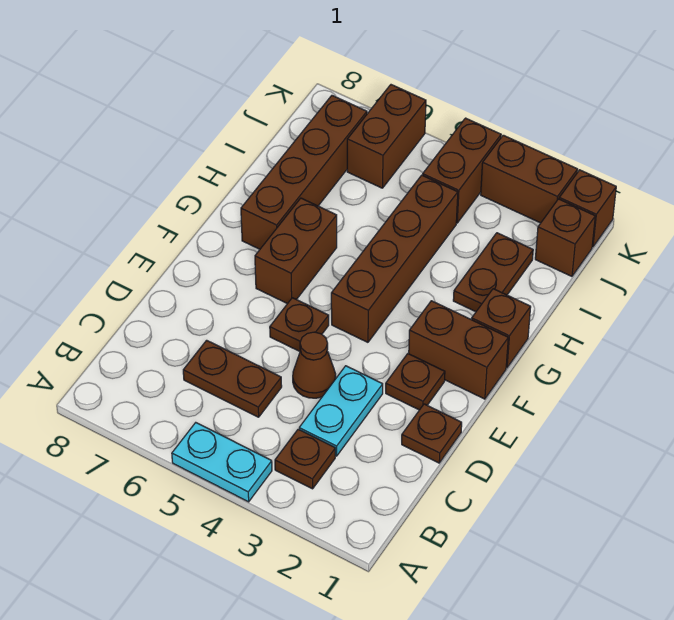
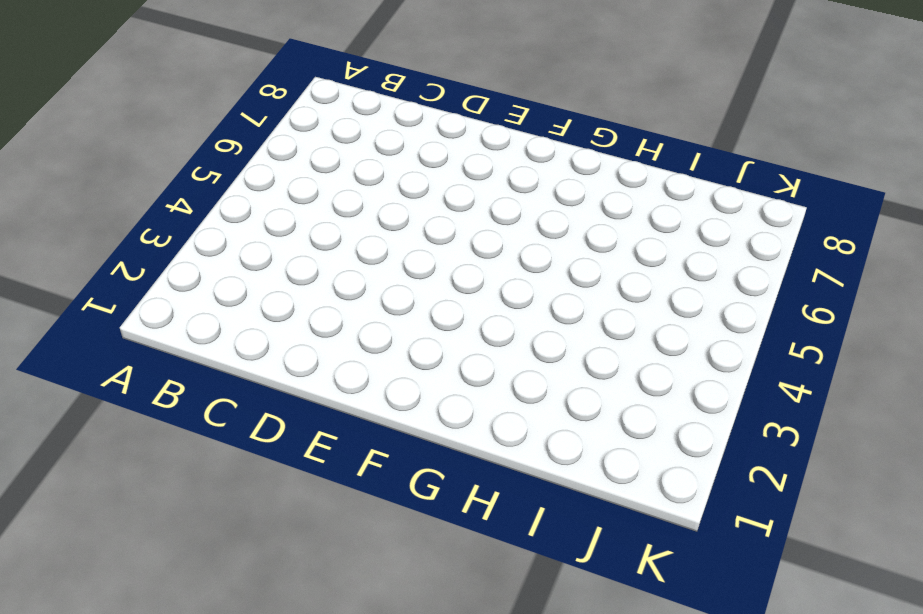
none -> cyan 1x2 plate [172,423,272,502]
none -> brown 1x1 plate [275,429,335,489]
none -> cyan 1x2 plate [299,366,383,456]

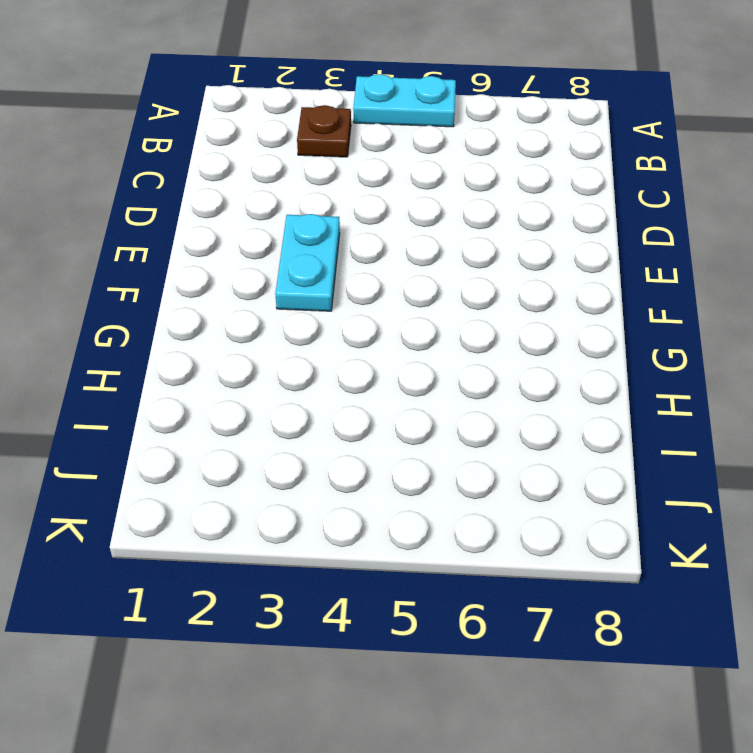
cyan 1x2 plate [275,214,340,311] -> cyan 1x2 plate moved to [299,366,383,456]
none -> brown 1x2 plate [183,340,282,417]
none -> brown 1x1 plate [402,404,462,463]
none -> brown 1x1 cone [293,332,336,398]

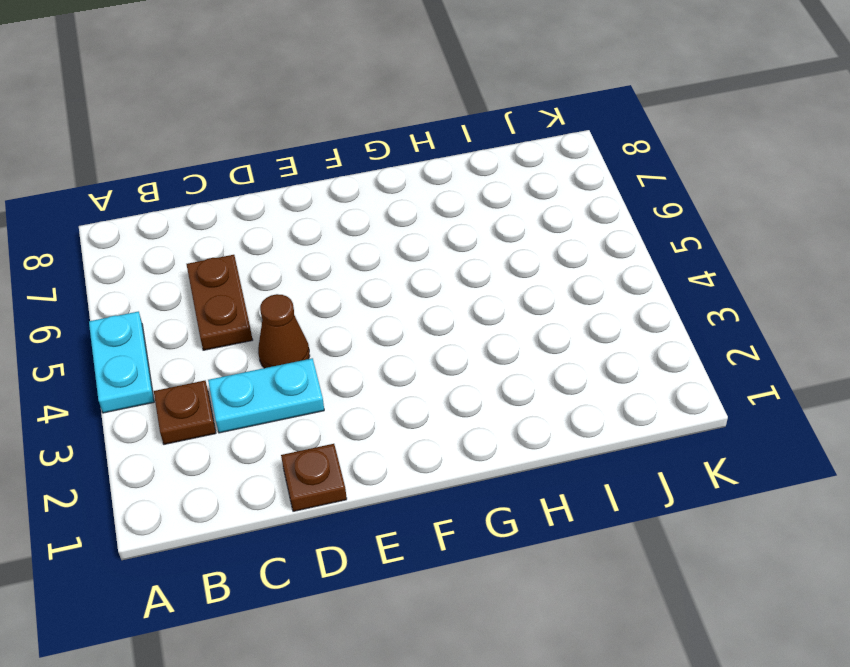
none -> brown 1x1 plate [386,354,445,410]
none -> brown 1x1 plate [270,298,329,351]
none -> brown 1x2 brick [409,301,508,399]

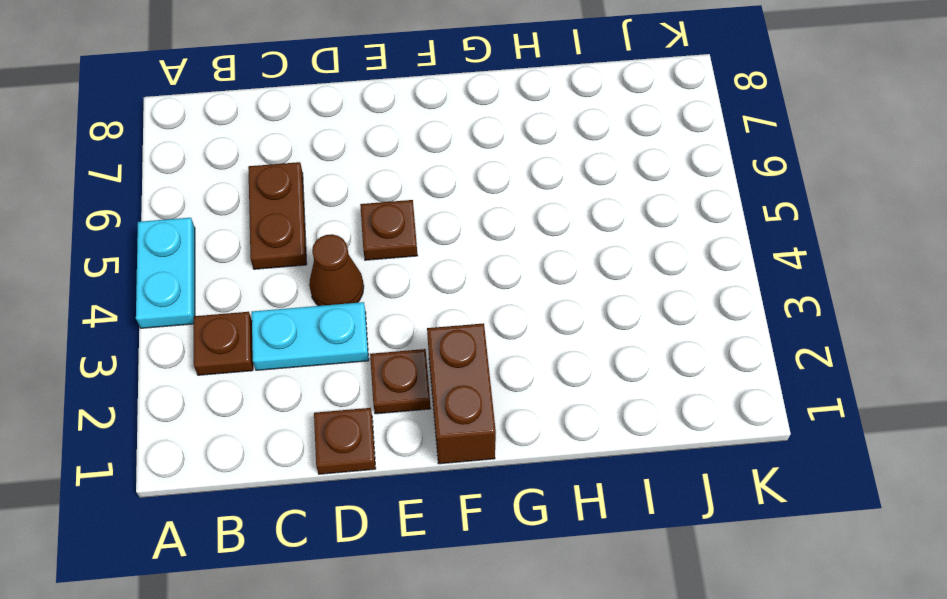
none -> brown 1x4 brick [331,175,458,342]
none -> brown 1x2 brick [255,198,337,304]
none -> brown 1x1 brick [472,289,531,368]

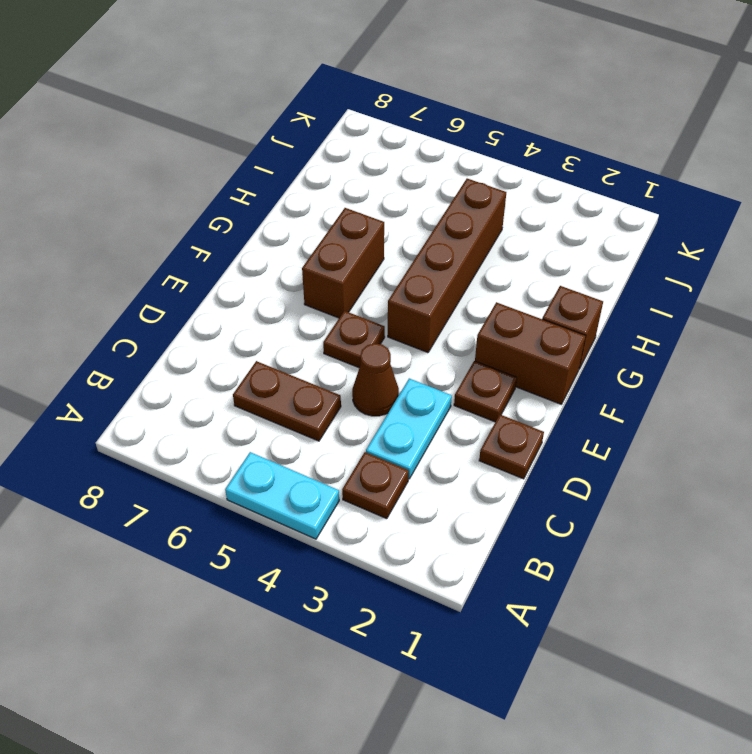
none -> brown 1x4 brick [241,96,367,249]
none -> brown 1x2 plate [453,233,533,312]
none -> brown 1x1 brick [535,199,595,276]

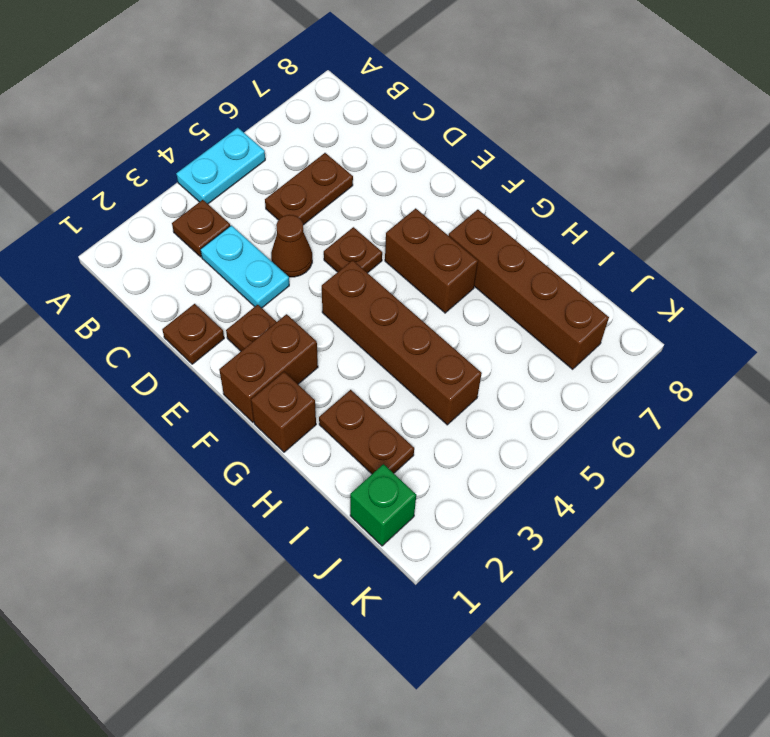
green 1x1 brick [350,464,416,546] -> brown 1x1 brick [535,199,595,276]
none -> brown 1x2 brick [423,118,501,223]
none -> brown 1x2 brick [347,85,426,188]
none -> brown 1x1 brick [559,170,616,247]

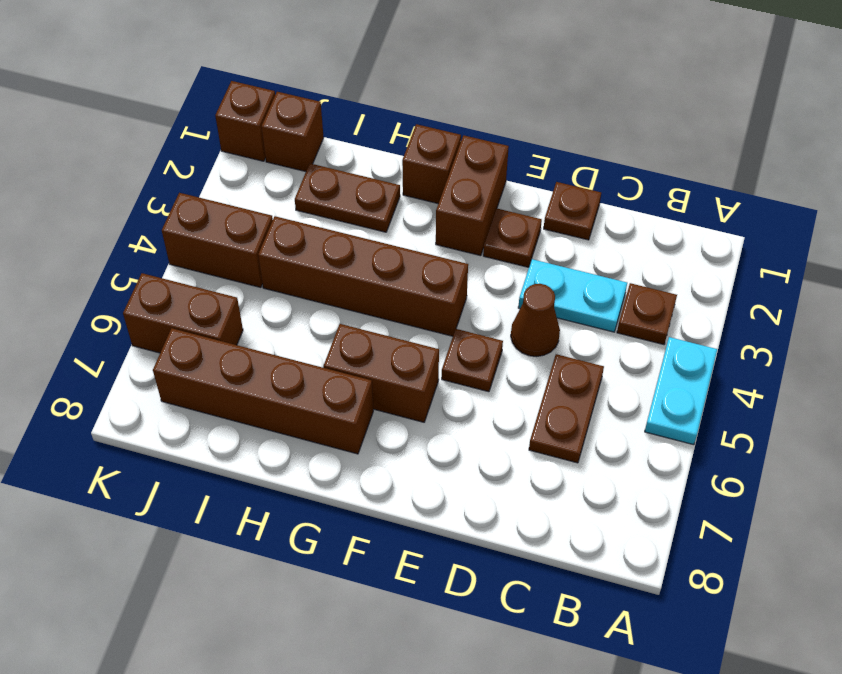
none -> brown 1x2 brick [481,135,578,223]

